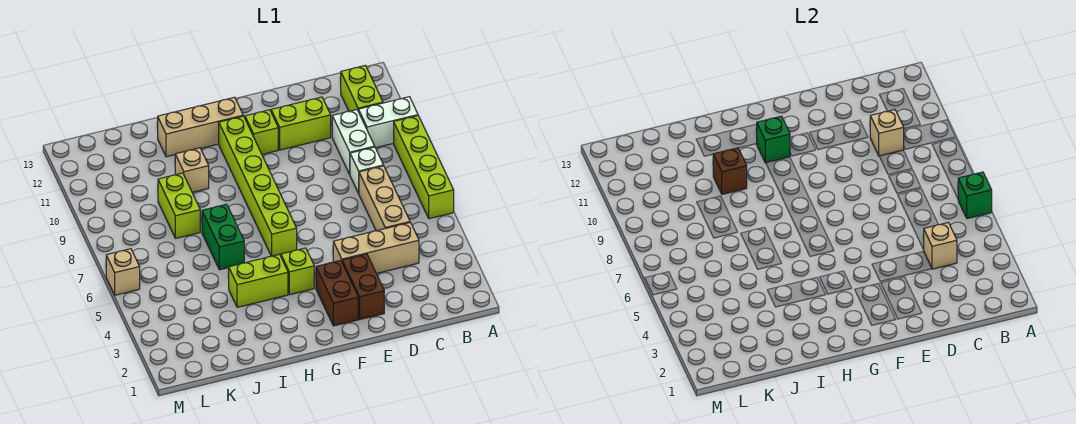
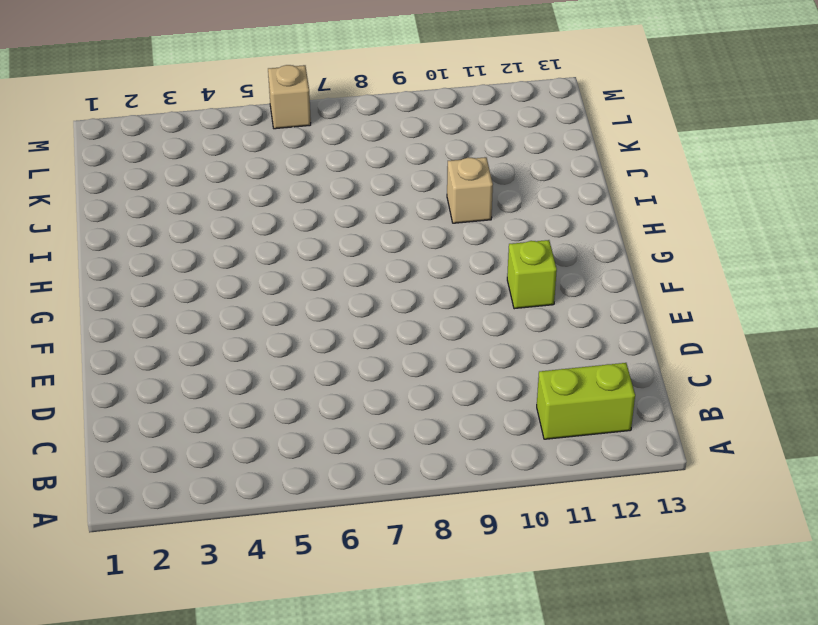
none -> lime 1x4 brick [394,116,454,219]
none -> white 1x2 brick [359,97,418,148]
none -> tan 1x3 brick [333,223,419,273]

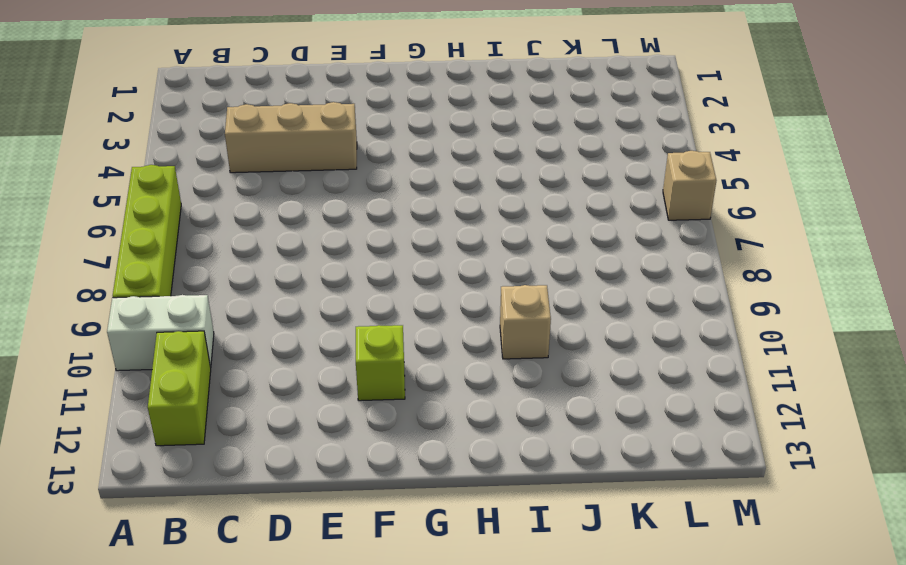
none -> tan 1x3 brick [359,166,410,231]
none -> white 1x1 brick [350,147,383,193]
none -> white 1x2 brick [332,110,375,174]

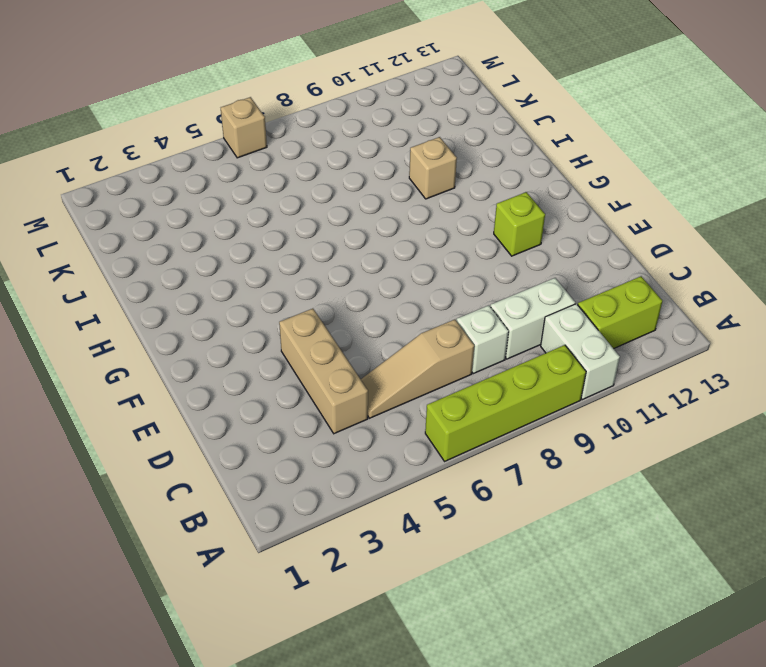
tan 1x3 slope [361,320,474,418] -> tan 1x3 brick [359,166,410,231]
none -> lime 1x2 brick [271,97,331,150]
none -> brown 1x2 brick [342,254,384,319]
none -> brown 1x2 brick [316,260,358,326]

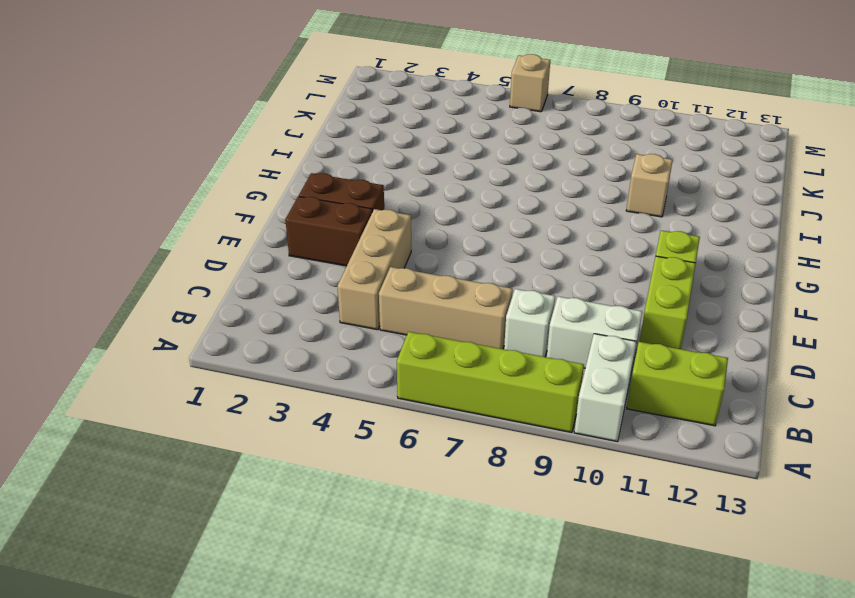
none -> lime 1x1 brick [281,248,314,295]
none -> lime 1x6 brick [219,116,297,256]
none -> tan 1x3 brick [158,97,243,157]

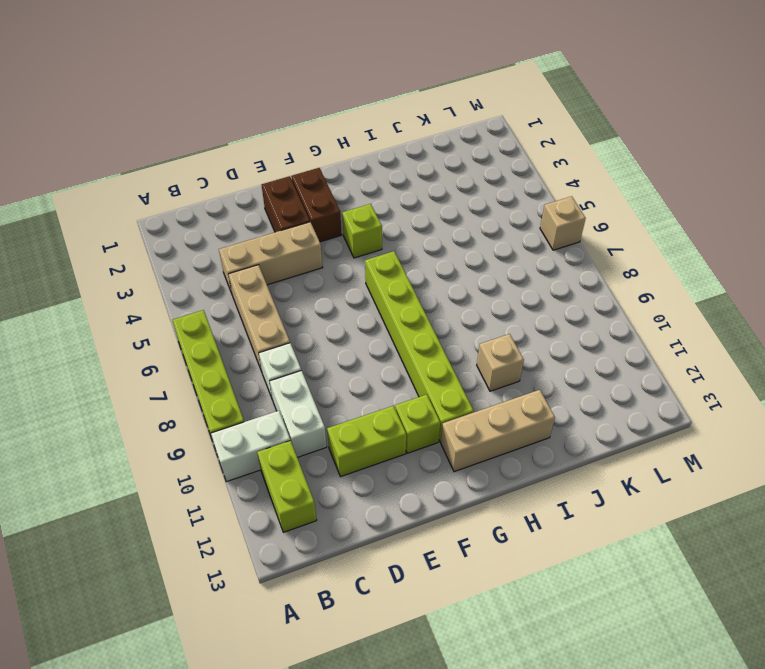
none -> lime 1x2 brick [229,254,288,307]
none -> green 1x2 brick [202,204,244,270]
none -> lime 1x2 brick [158,173,200,238]

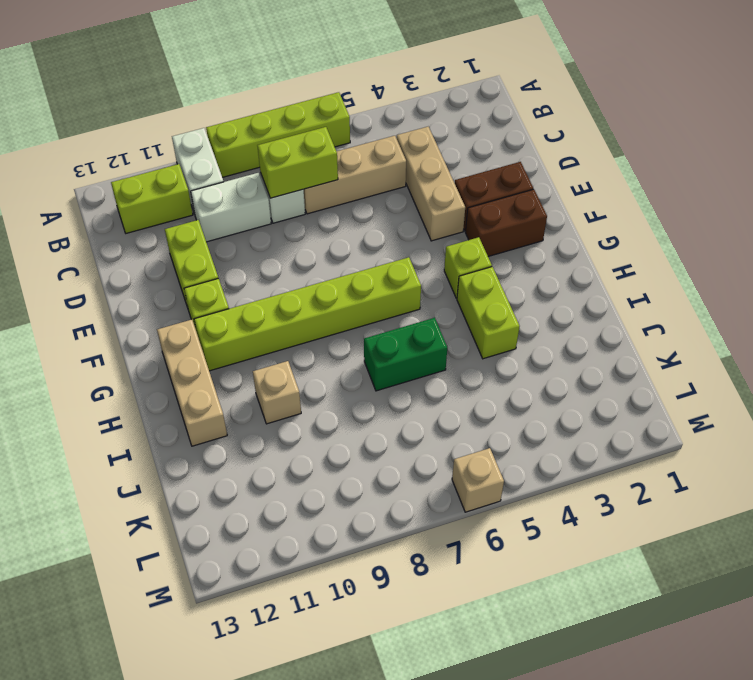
lime 1x2 brick [257,127,338,198] -> lime 1x2 brick moved to [158,173,200,238]
none -> green 1x1 brick [958,172,992,219]
none -> tan 1x1 brick [923,223,957,269]
none -> tan 1x1 brick [870,110,904,156]

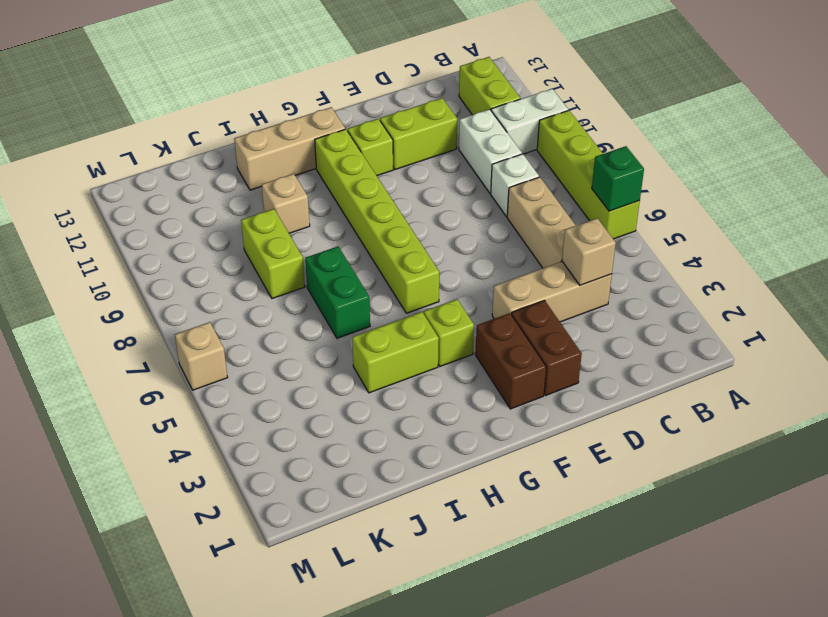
none -> tan 1x1 brick [870,110,904,156]
none -> green 1x1 brick [756,116,790,163]
none -> brown 1x1 brick [713,148,747,194]

